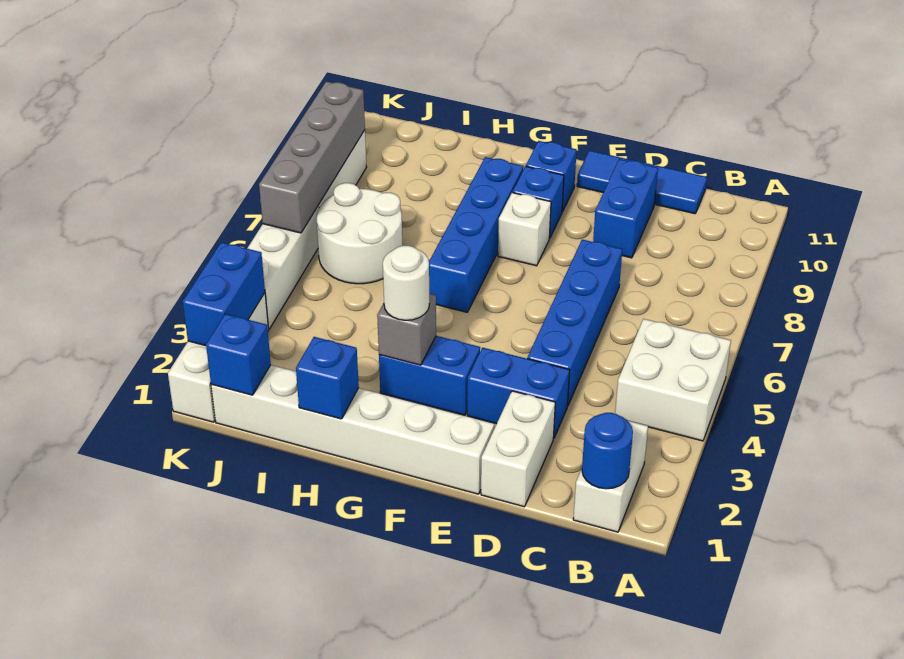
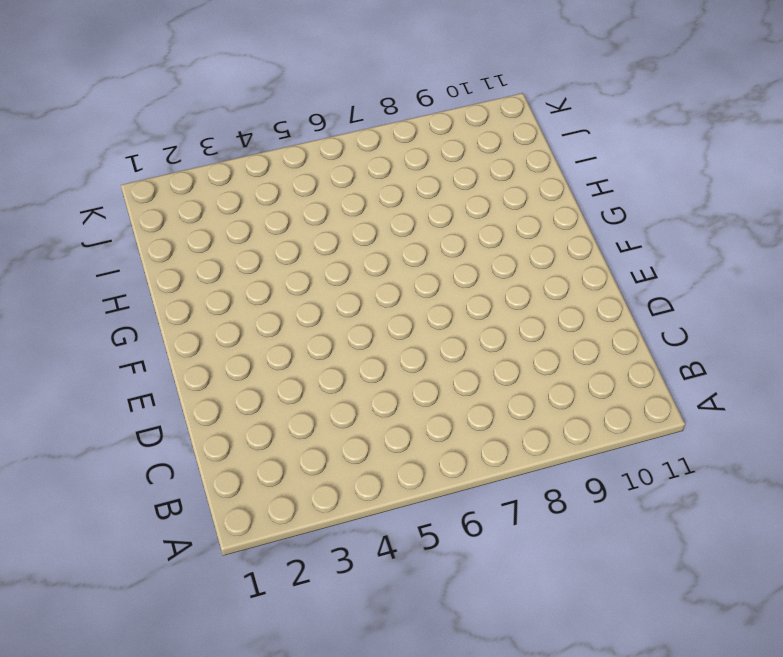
none -> white 2x2 brick [615,319,731,441]
none -> white 1x2 brick [573,421,648,532]
none -> blue 1x3 tile [577,150,707,214]

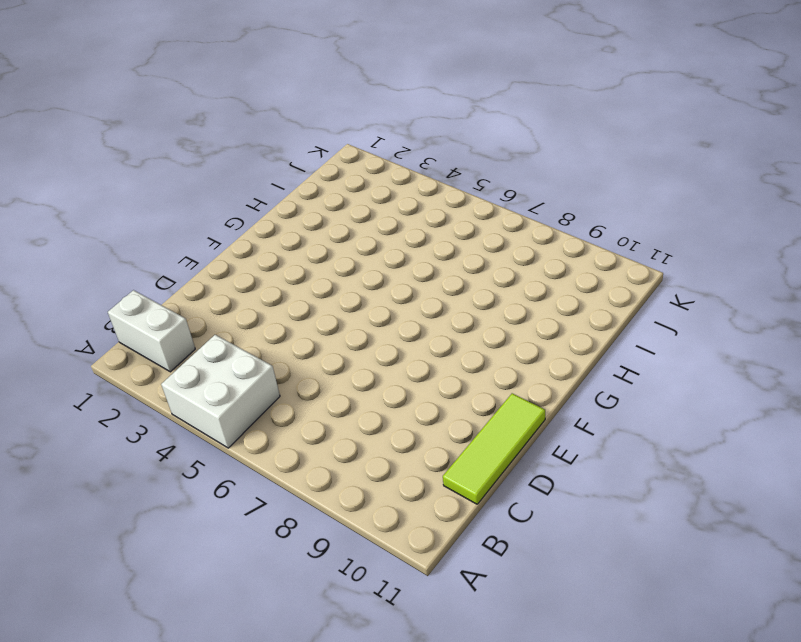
lime 1x3 tile [443,393,545,504] -> blue 1x3 tile [577,150,707,214]
none -> white 1x2 brick [481,391,555,507]
none -> blue 1x2 brick [467,348,570,439]
none -> blue 1x4 brick [527,240,622,406]

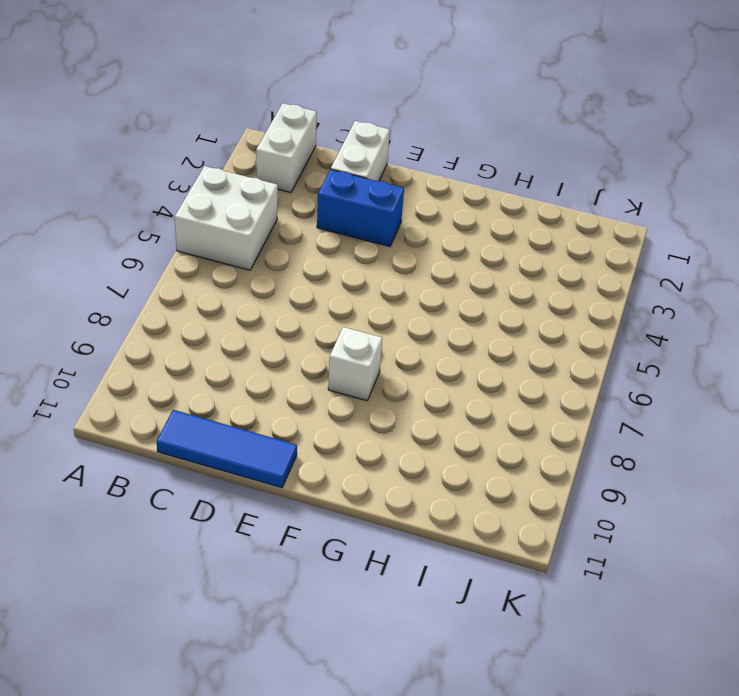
none -> blue 1x4 brick [527,240,622,406]
none -> blue 1x2 brick [593,159,658,258]
none -> white 1x6 brick [211,365,494,494]

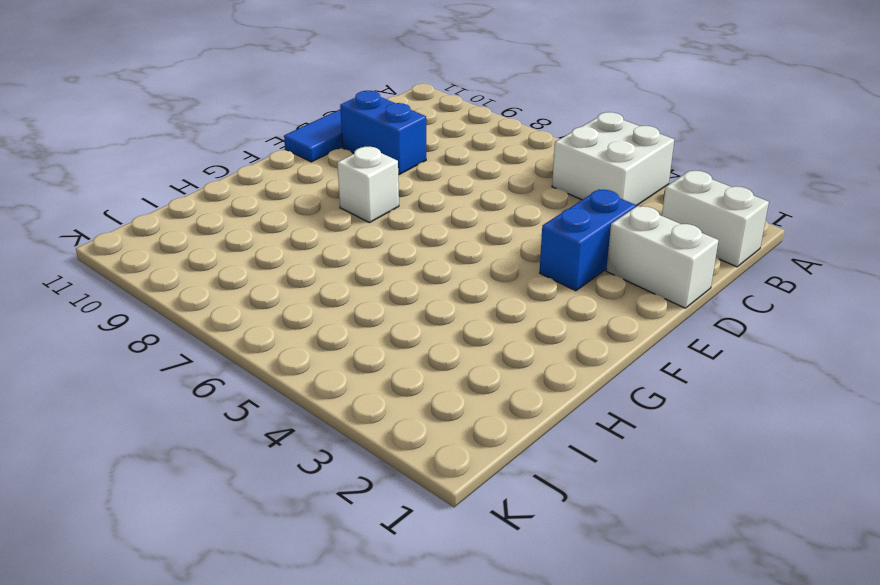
none -> blue 1x4 brick [527,240,622,406]
none -> white 1x6 brick [211,365,494,494]
none -> blue 1x2 brick [379,336,480,415]

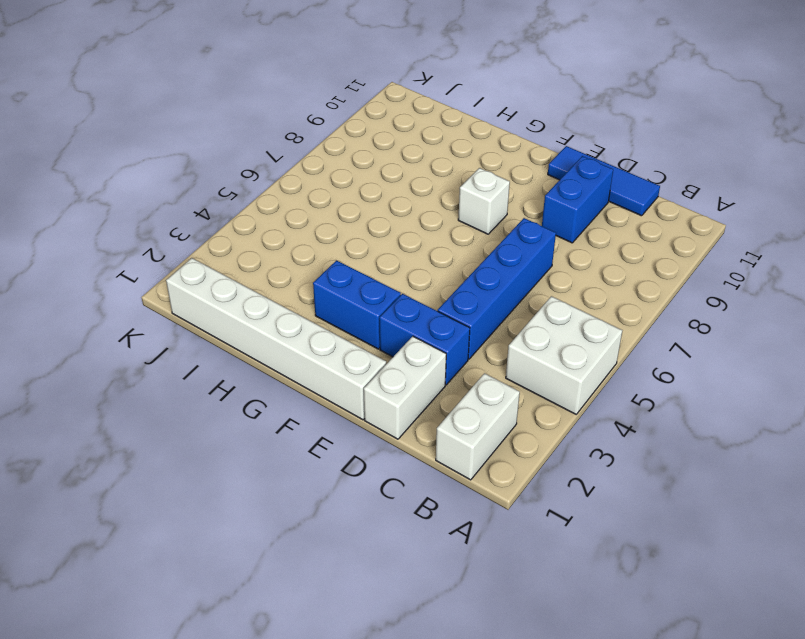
none -> blue 1x1 brick [513,166,564,238]
none -> blue 1x1 brick [526,141,577,212]
none -> blue 1x4 brick [429,157,523,312]

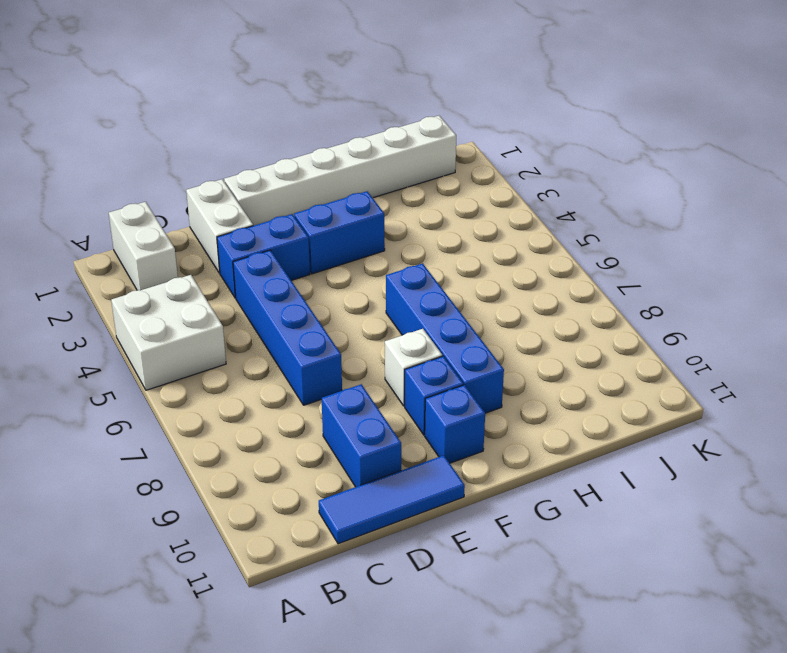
none -> white 2x2 round brick [317,183,402,284]
none -> white 1x3 brick [168,293,269,422]
none -> white 1x6 brick [247,130,367,329]

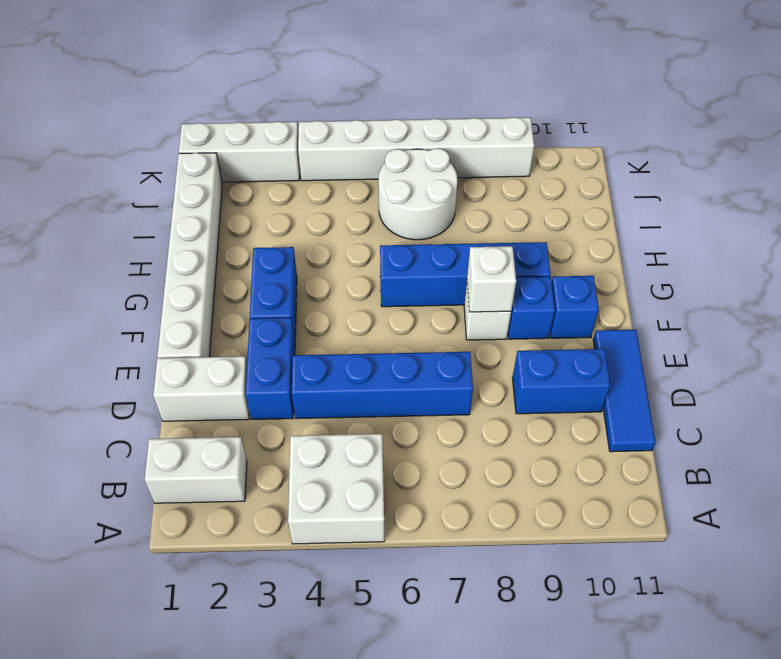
white 1x1 brick [467,246,516,312] -> none
none -> blue 1x1 round brick [582,413,633,489]
none -> grey 1x1 brick [377,294,436,365]
none -> blue 1x1 brick [296,337,359,419]

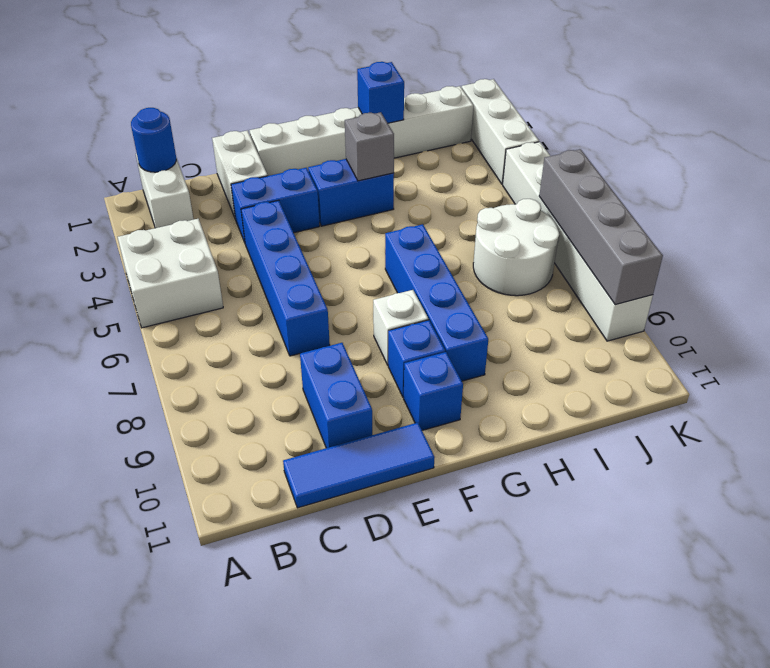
none -> blue 1x1 brick [206,314,271,395]
none -> blue 1x2 brick [183,242,265,346]
none -> white 1x1 round brick [383,246,429,320]

